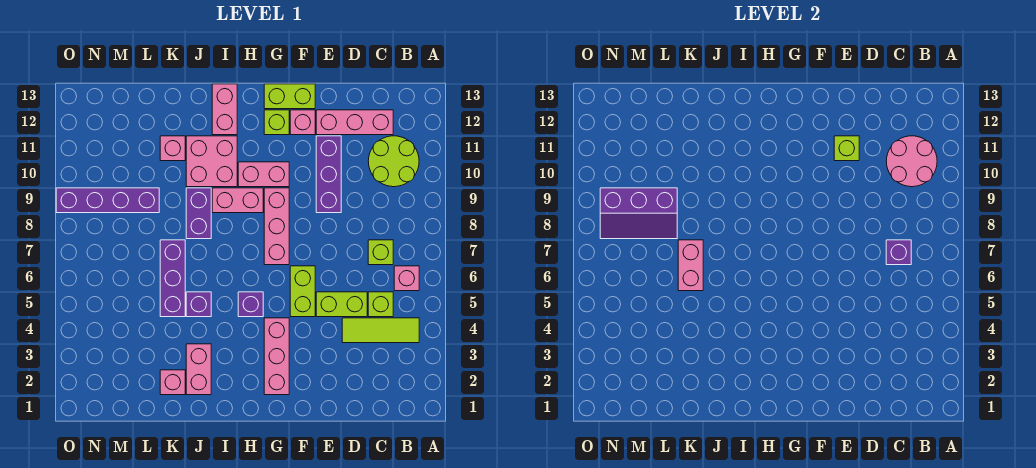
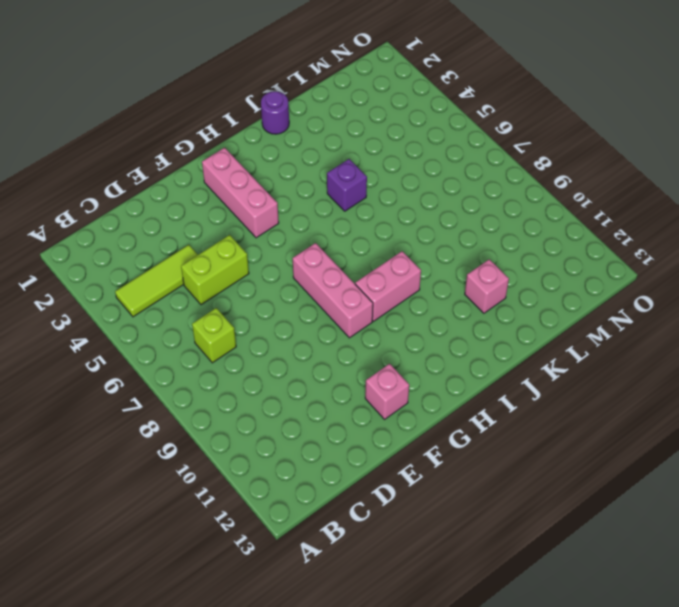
purple 1x1 round brick [261,91,289,134] -> none
none -> pink 1x1 brick [394,266,419,291]
none -> lime 2x2 round brick [368,136,419,187]
none -> lime 1x1 brick [368,292,393,317]
none -> pink 1x3 brick [316,110,393,135]

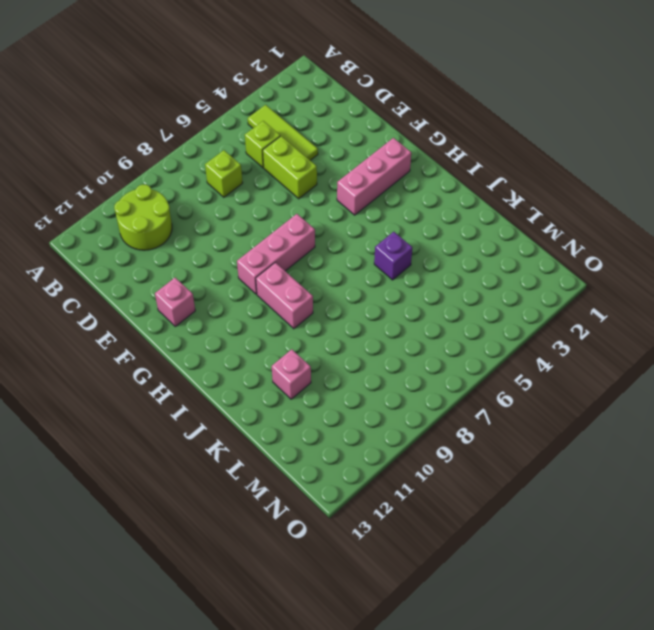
none -> pink 1x1 brick [394,266,419,291]
none -> pink 1x3 brick [316,110,393,135]
none -> purple 1x3 brick [316,136,341,213]
none -> lime 1x2 brick [290,266,315,317]

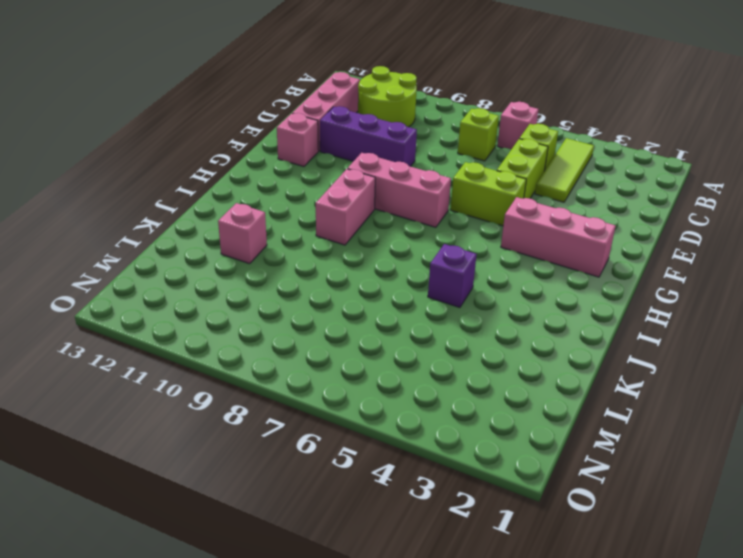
none -> lime 1x2 brick [264,84,315,109]
none -> pink 1x2 brick [238,162,289,187]
none -> lime 1x1 brick [264,110,289,135]
none -> purple 1x1 brick [238,292,263,317]

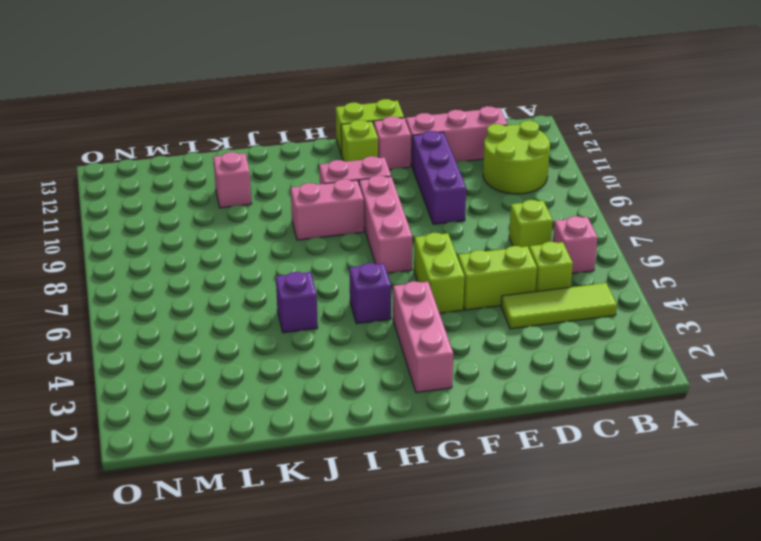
none -> pink 2x2 brick [186,136,237,187]
none -> pink 1x2 brick [212,84,237,135]
none -> pink 1x2 brick [186,344,211,395]
none -> purple 1x2 brick [186,188,211,239]

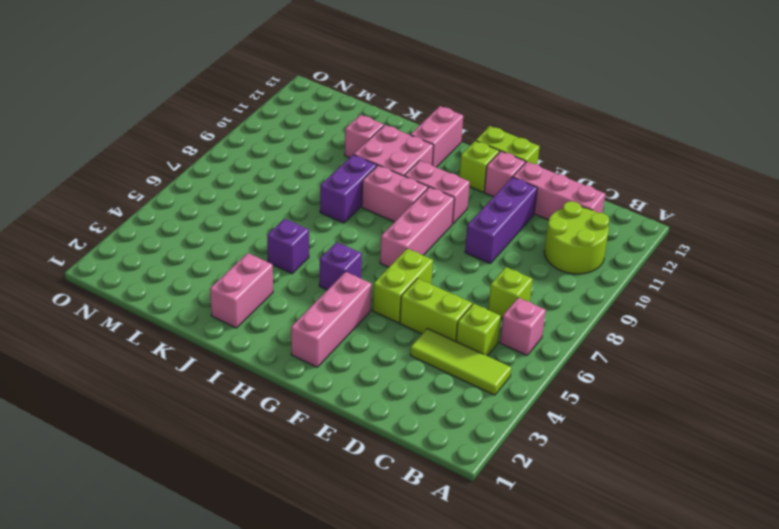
none -> pink 1x1 brick [160,370,185,395]
none -> purple 1x3 brick [160,240,185,317]
none -> purple 1x4 brick [56,188,159,213]
none -> pink 2x2 round brick [886,136,937,187]

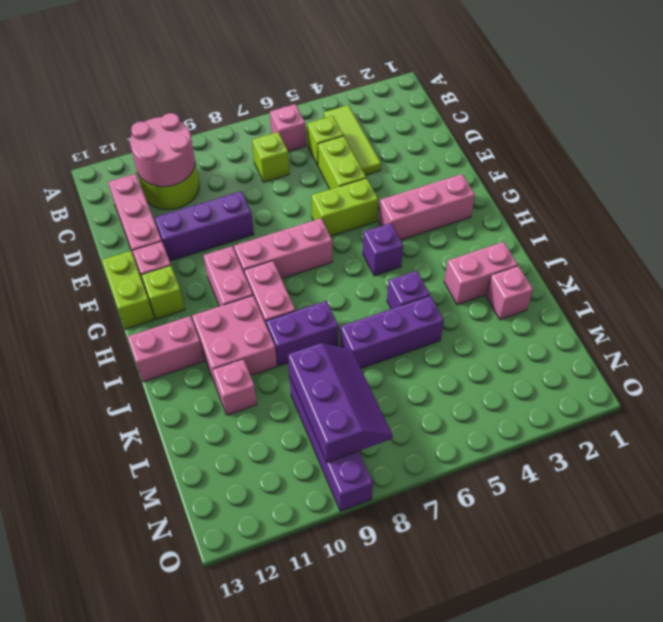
none -> purple 1x1 brick [886,240,911,265]
none -> lime 1x1 brick [834,136,859,161]
none -> pink 1x2 brick [678,240,703,291]

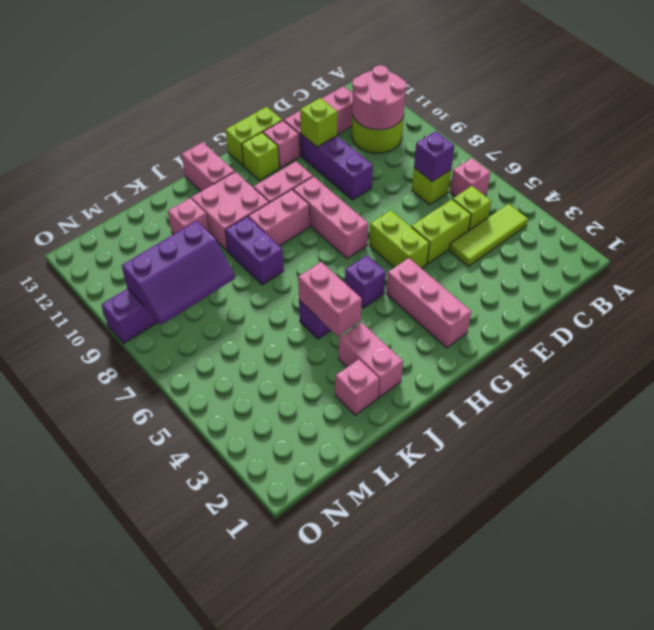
pink 1x2 brick [298,262,362,337] -> pink 1x2 brick moved to [678,240,703,291]
none -> purple 1x3 brick [160,240,185,317]

